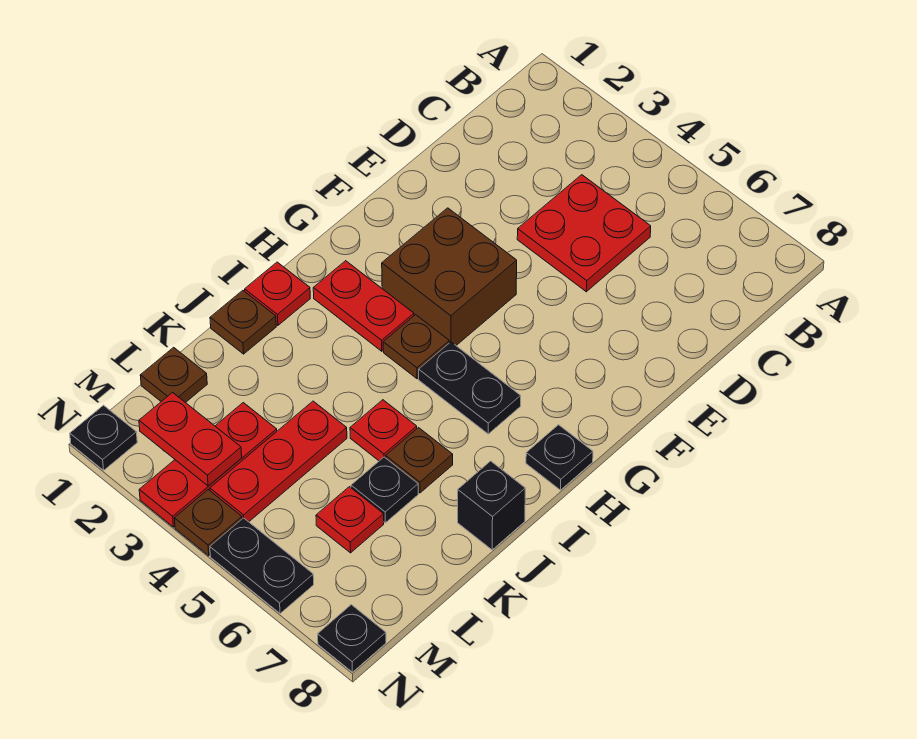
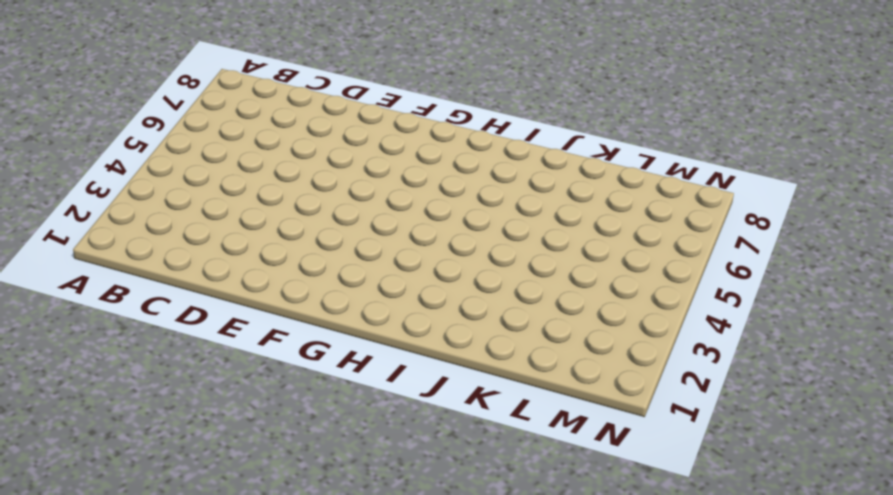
none -> red 2x2 plate [517,175,651,292]
none -> brown 2x2 brick [382,208,517,345]
none -> red 1x2 plate [313,261,414,351]

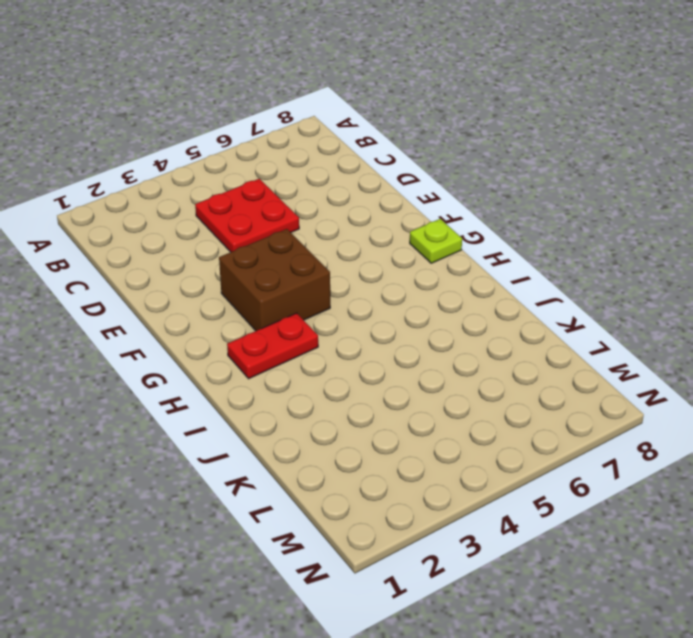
lime 1x1 plate [410,219,462,263] -> none
none -> brown 1x1 plate [383,315,449,379]
none -> black 1x2 plate [419,342,521,434]
none -> black 1x1 plate [526,425,593,490]

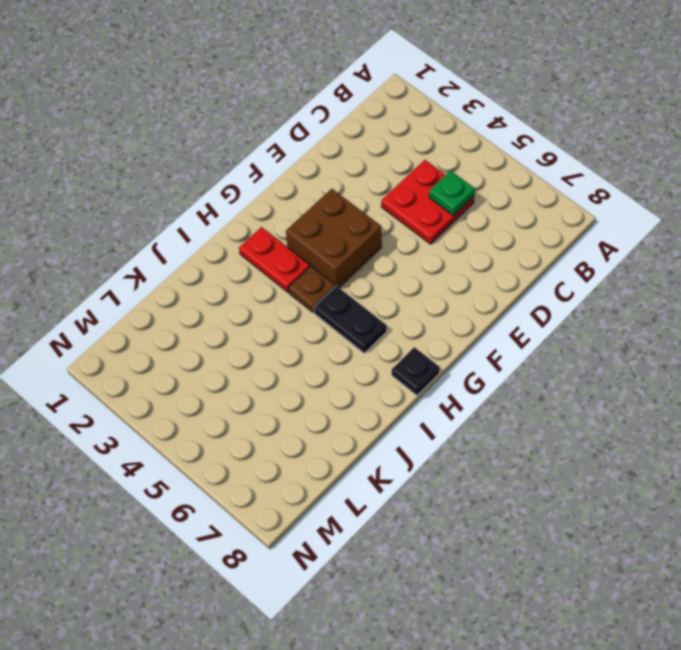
green 1x1 plate [429,171,475,216] -> none
none -> red 1x1 plate [245,262,310,325]
none -> brown 1x1 plate [210,290,276,354]
none -> red 1x1 plate [350,400,417,461]

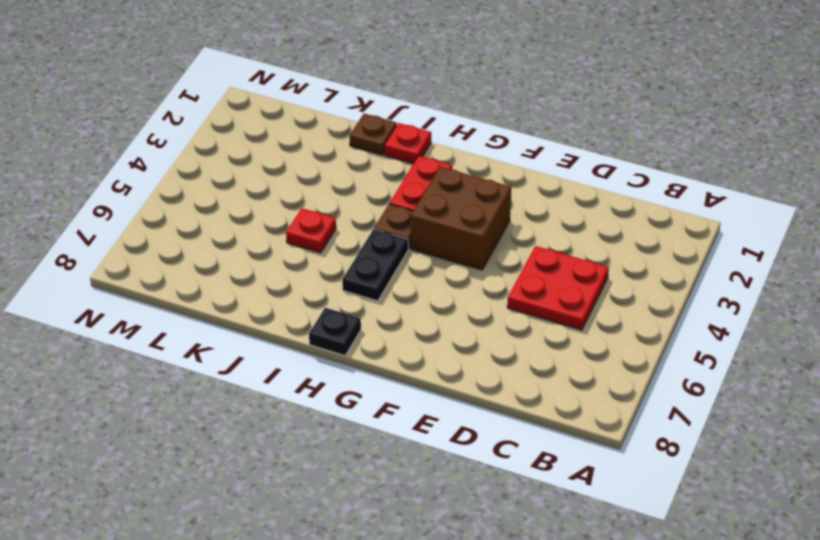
none -> brown 1x1 plate [386,428,453,493]
none -> black 1x1 brick [458,461,525,550]
none -> red 1x3 plate [210,401,347,522]

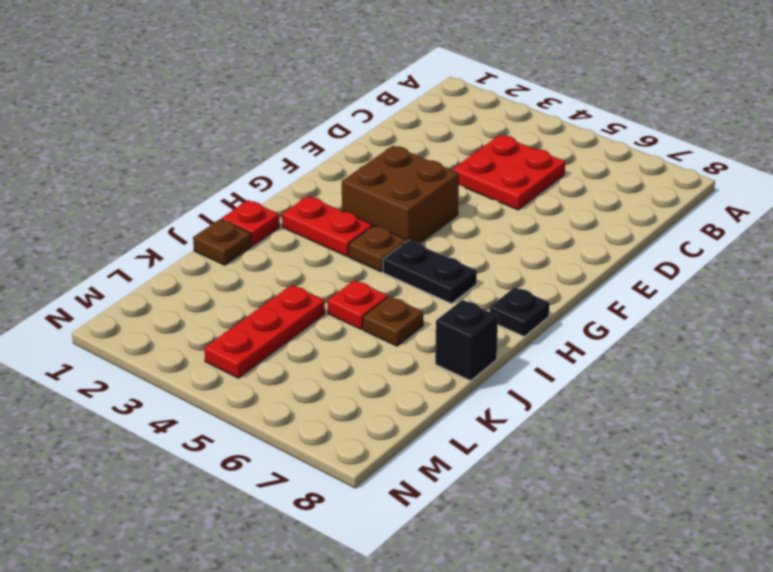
none -> black 1x1 plate [351,457,418,523]
none -> brown 1x1 plate [140,347,207,403]
none -> red 1x3 plate [139,403,277,527]

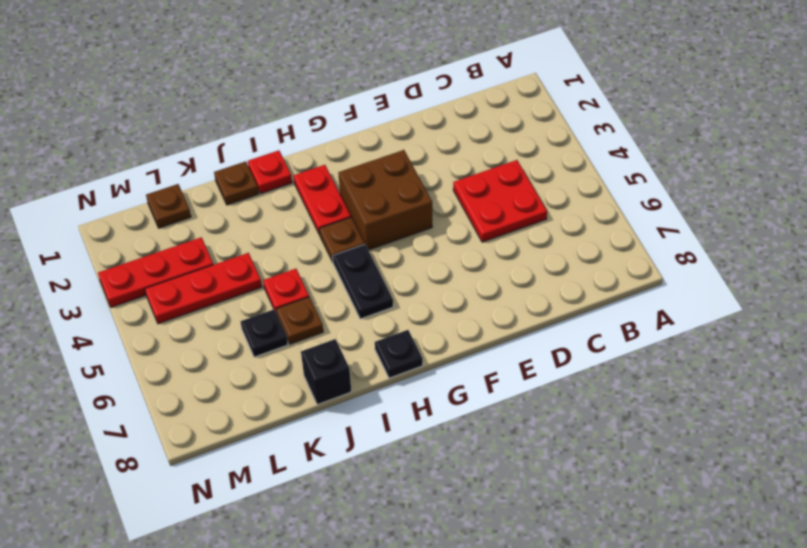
none -> red 1x1 plate [316,487,384,553]
none -> black 1x1 plate [70,405,137,470]
none -> brown 1x1 plate [174,490,242,556]

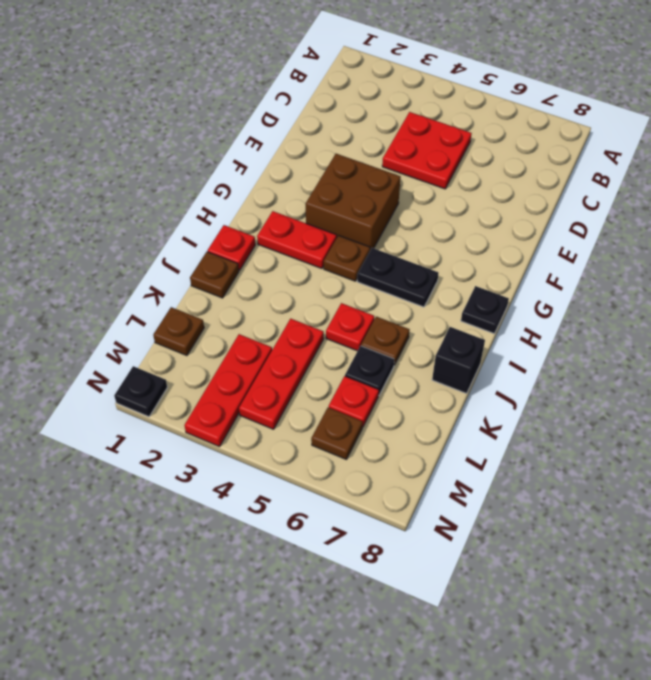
brown 1x1 plate [311,407,363,459] -> brown 1x1 plate moved to [174,490,242,556]
none -> black 1x2 plate [210,518,314,614]
none -> black 1x1 plate [318,605,386,672]
none -> red 1x2 plate [139,393,242,486]

